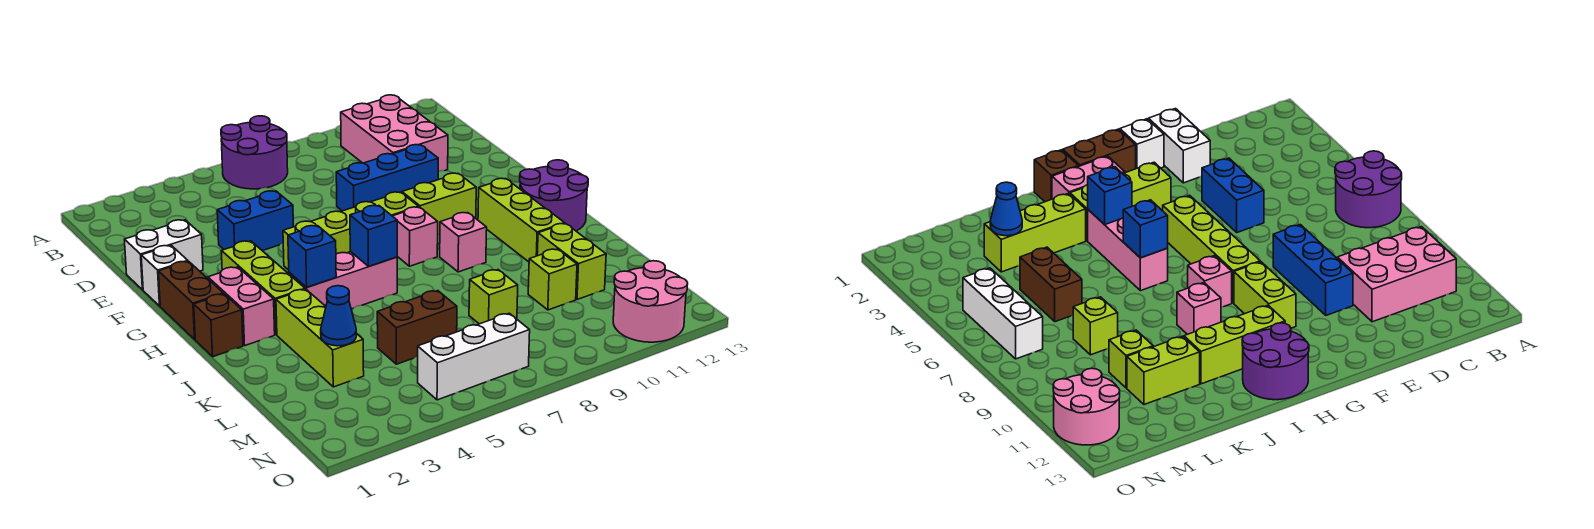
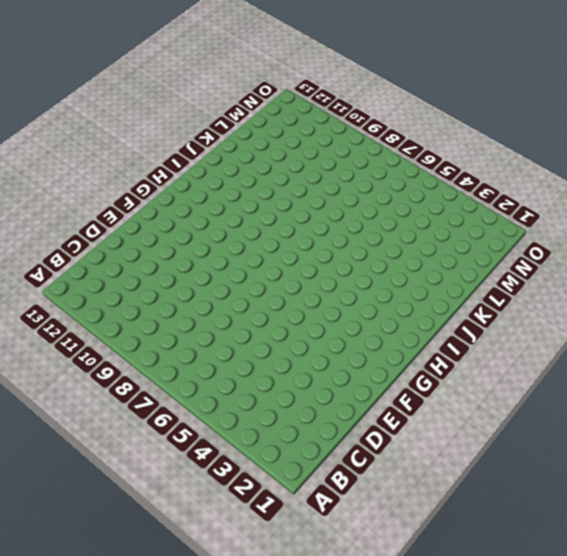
none -> purple 2x2 round brick [221,116,288,189]
none -> pink 2x3 brick [341,95,448,171]
none -> white 1x2 brick [124,220,203,290]

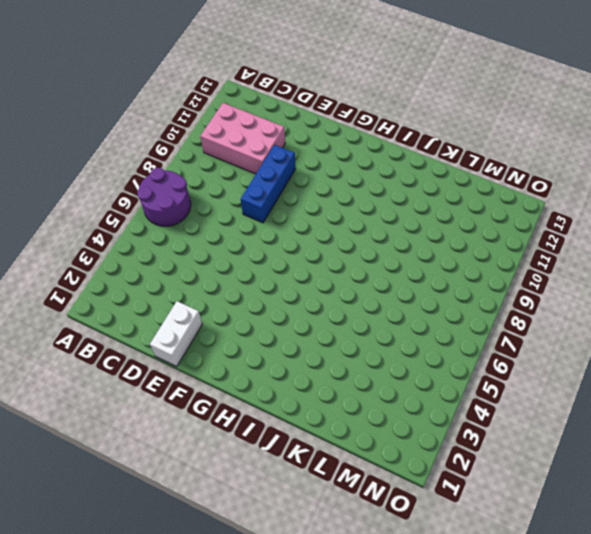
none -> blue 1x2 brick [217,191,293,251]
none -> white 1x1 brick [141,245,188,306]
none -> brown 1x2 brick [158,261,223,339]

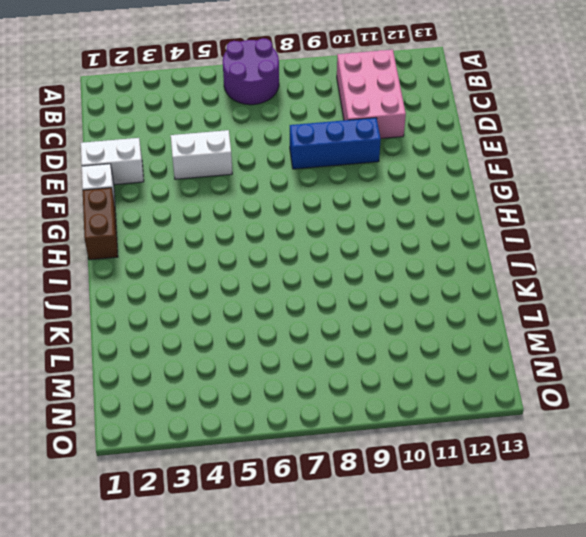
white 1x2 brick [171,130,232,179] -> blue 1x2 brick [217,191,293,251]
none -> lime 1x3 brick [221,241,305,335]
none -> lime 1x4 brick [283,192,419,270]
none -> lime 1x2 brick [402,173,476,234]

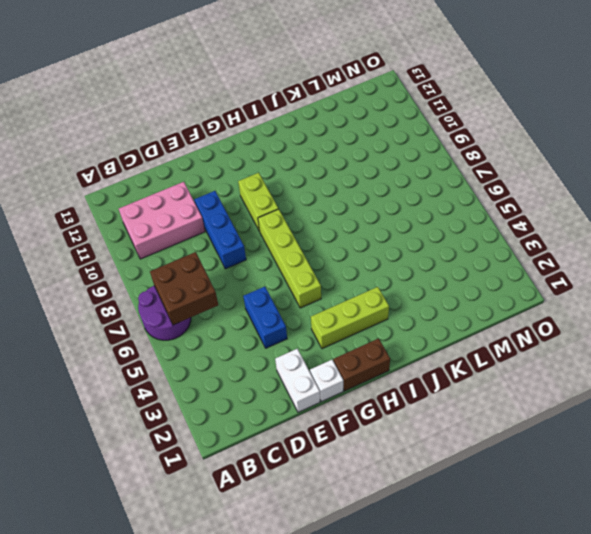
brown 2x2 brick [150,252,218,325] -> none
none -> pink 1x2 brick [208,267,275,345]
none -> pink 1x1 brick [393,207,438,266]
none -> lime 1x3 brick [478,178,565,262]

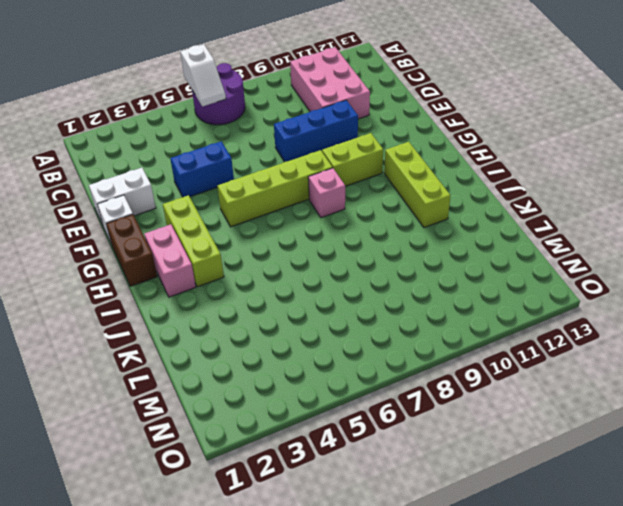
white 1x2 slope [180,44,226,106] -> none
none -> purple 2x2 round brick [520,160,588,231]
none -> brown 1x1 brick [194,294,243,357]
none -> pink 1x3 brick [289,252,397,309]

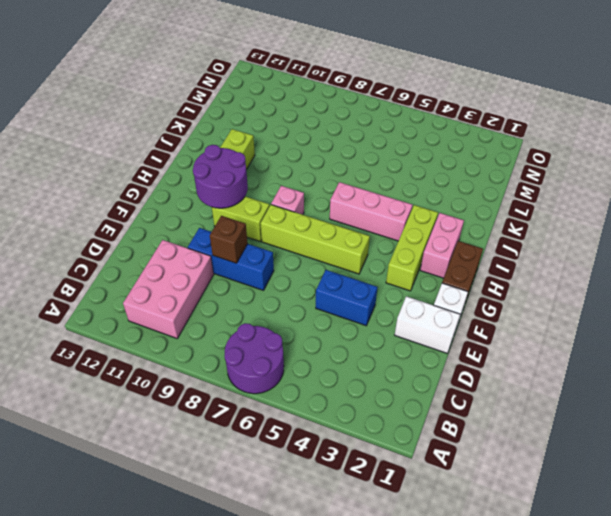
brown 1x1 brick [210,216,248,263] -> brown 1x1 brick moved to [194,294,243,357]
purple 2x2 round brick [193,145,248,208] -> purple 2x2 round brick moved to [520,160,588,231]
none -> pink 1x1 brick [440,213,487,272]
none -> lime 1x3 brick [276,289,364,387]
none -> lime 1x2 brick [537,224,606,300]

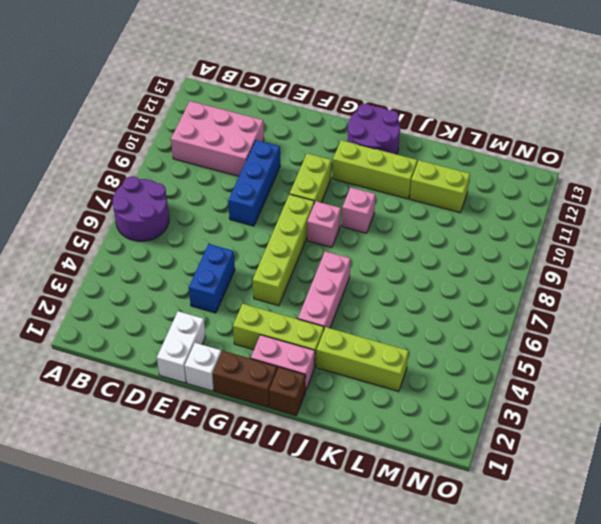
none -> brown 1x2 brick [377,291,457,364]
none -> lime 1x1 brick [469,270,518,324]
none -> lime 1x1 brick [528,249,577,310]

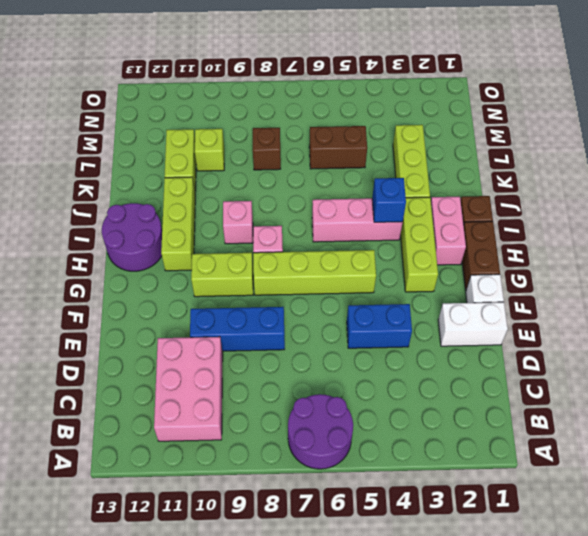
brown 1x1 brick [253,128,281,170] -> lime 1x1 brick [469,270,518,324]
none -> white 1x3 brick [418,313,530,400]
none -> pink 2x2 round brick [613,261,688,342]
none -> blue 1x1 brick [350,205,397,266]

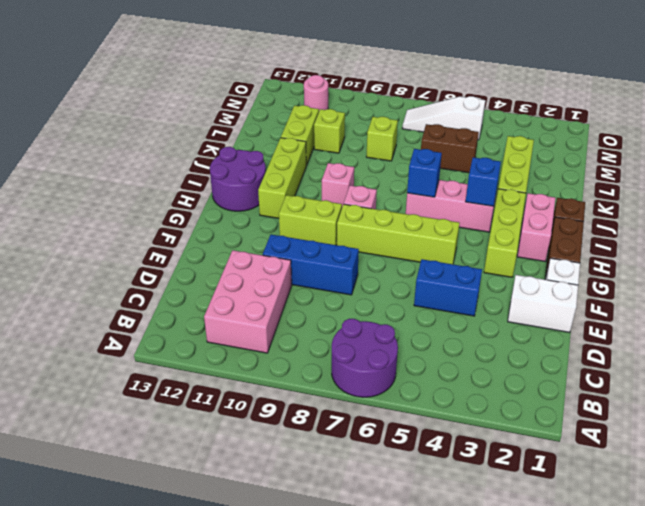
white 1x3 slope [402,96,485,140] -> white 1x3 brick [418,313,530,400]
pink 1x1 round brick [304,75,328,111] -> pink 2x2 round brick [613,261,688,342]
none -> blue 1x1 cone [321,286,356,346]

